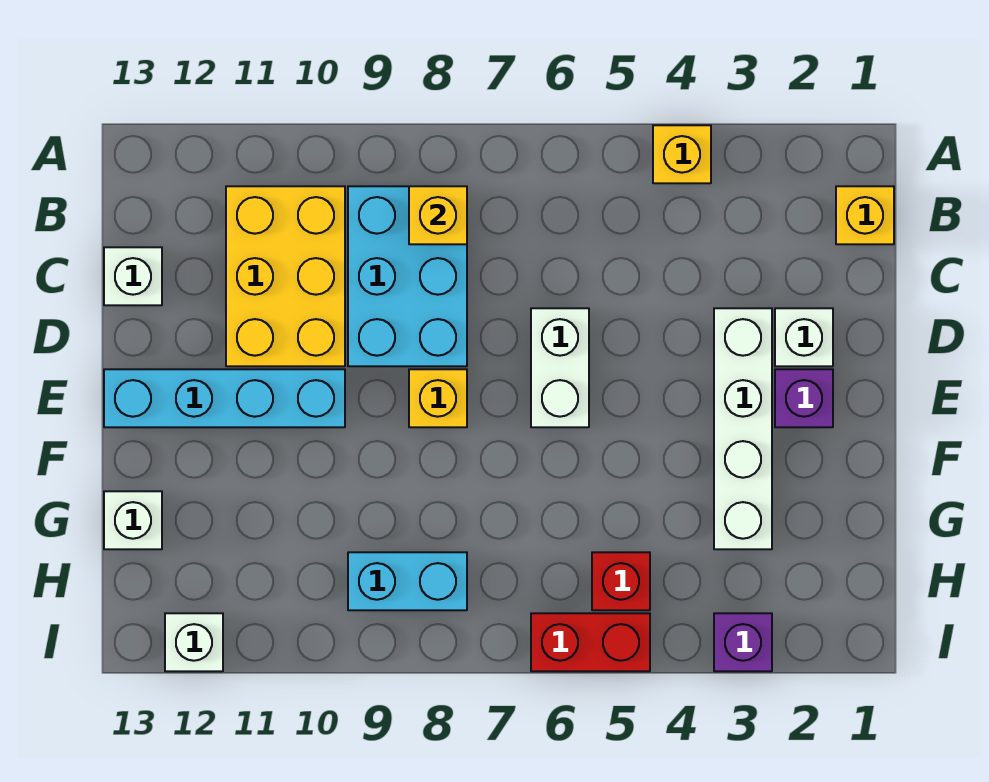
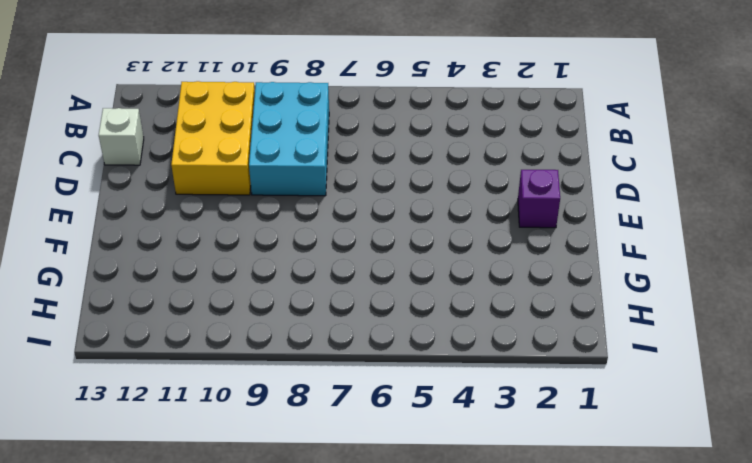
none -> yellow 1x1 brick [653,125,711,183]
none -> yellow 1x1 brick [836,186,894,244]
none -> white 1x1 brick [775,308,833,366]

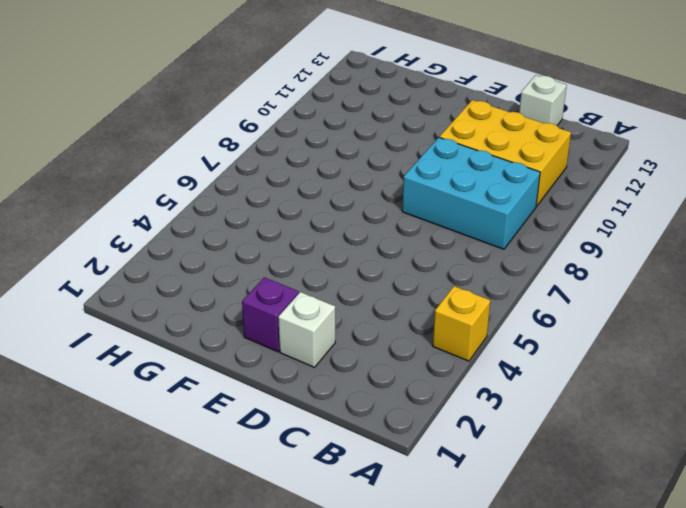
none -> yellow 1x1 brick [836,186,894,244]
none -> white 1x4 brick [714,308,772,549]
none -> white 1x2 brick [531,308,589,427]

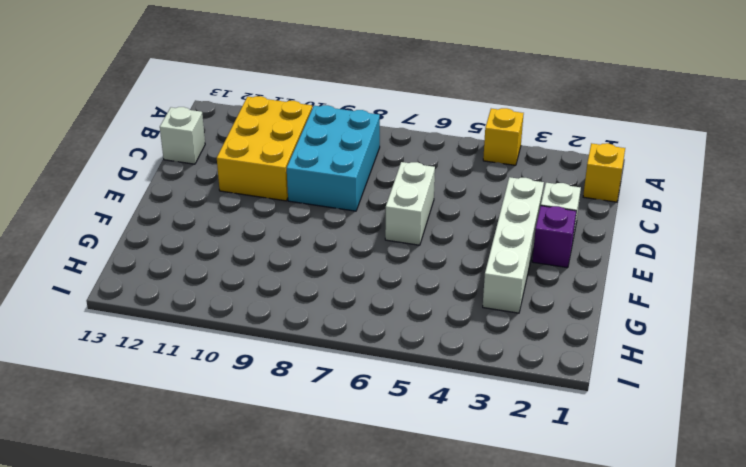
none -> yellow 1x1 brick [409,369,467,427]
none -> cyan 1x4 brick [104,369,345,427]
none -> white 1x1 brick [104,491,162,549]

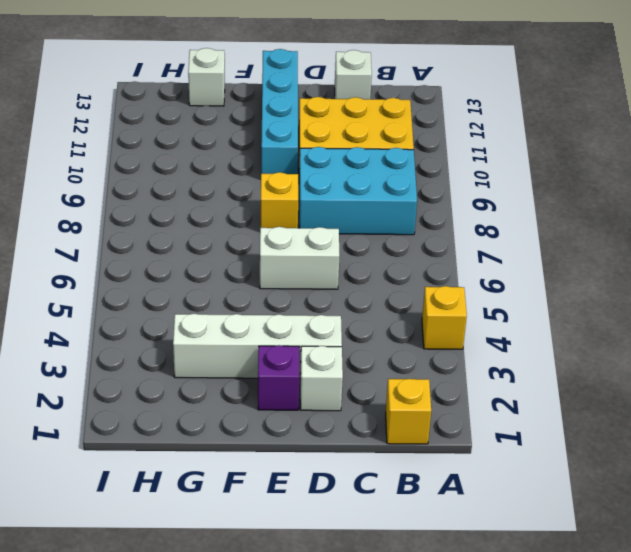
none -> red 1x1 brick [592,552,650,610]
none -> cyan 1x2 brick [348,552,467,610]
none -> purple 1x1 brick [714,613,772,671]

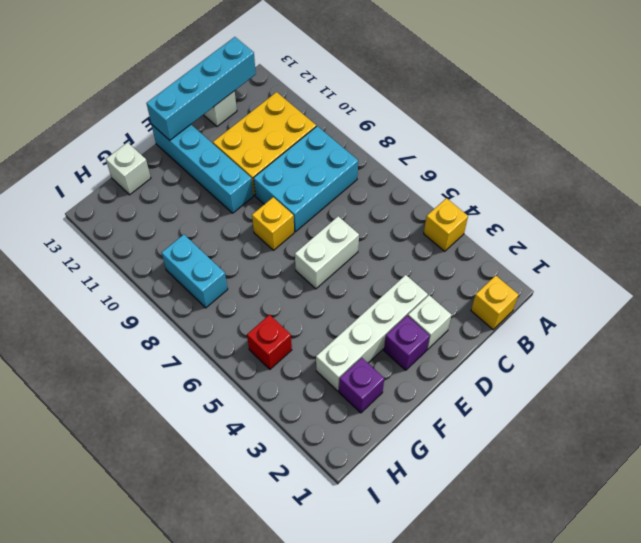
cyan 1x4 brick [146,37,256,140] -> none
purple 1x1 brick [339,358,384,413] -> purple 1x1 brick moved to [714,613,772,671]
none -> red 1x2 brick [531,613,650,671]
none -> white 1x1 brick [165,613,223,671]
none -> yellow 1x1 brick [409,186,467,244]

